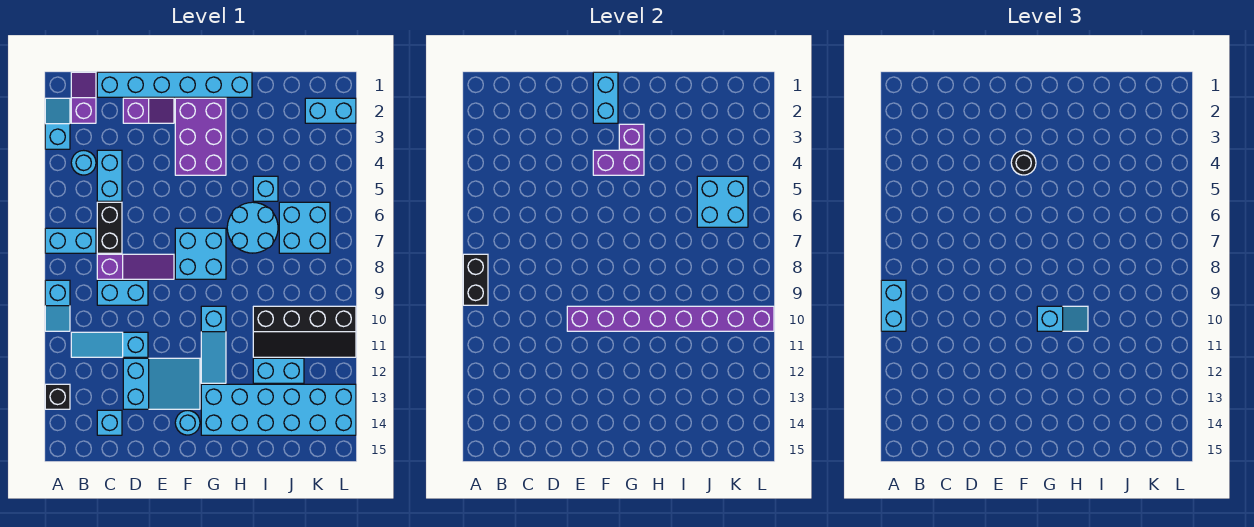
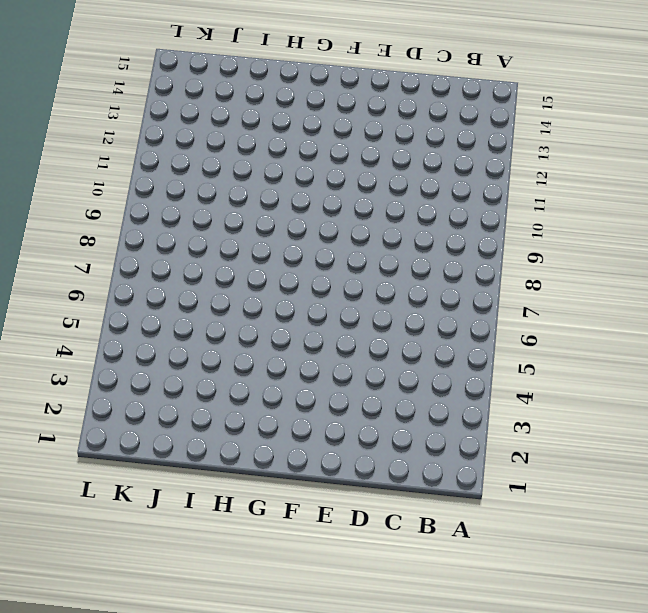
none -> cyan 1x2 slope [45,98,70,149]
none -> cyan 1x2 brick [45,228,96,253]
none -> cyan 1x2 slope [45,280,70,331]
none -> black 1x1 brick [45,384,70,409]

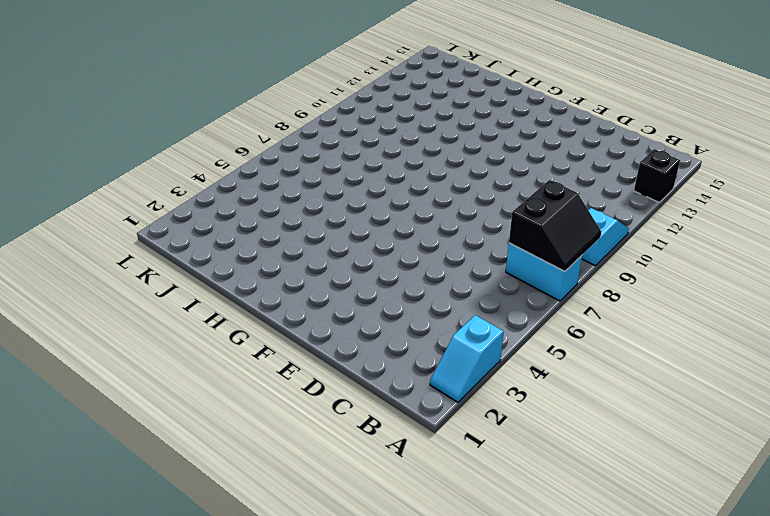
black 2x2 slope [509,180,601,271] -> black 1x2 brick [463,254,488,305]
none -> purple 1x2 slope [71,72,96,123]
none -> cyan 1x1 round brick [71,150,96,175]
none -> cyan 1x3 slope [71,332,148,357]
none -> cyan 1x6 brick [97,72,252,97]

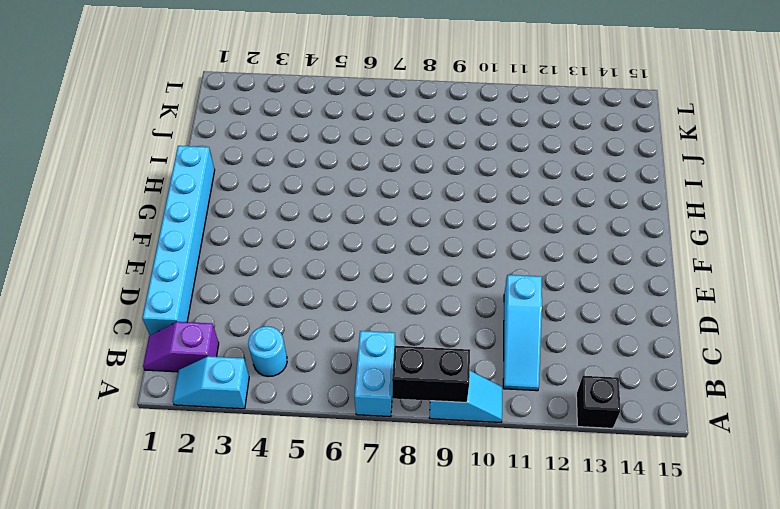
none -> cyan 1x2 brick [97,150,122,201]
none -> black 1x2 brick [97,202,122,253]
none -> purple 1x3 slope [97,254,174,279]
none -> cyan 1x2 brick [97,280,148,305]

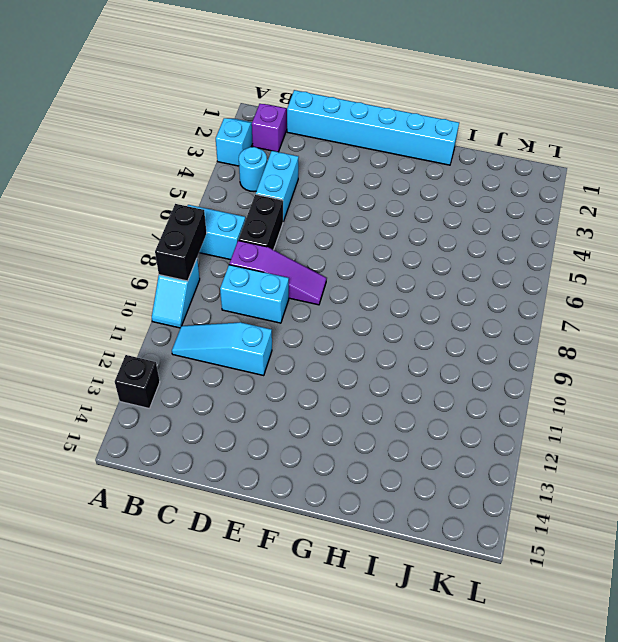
none -> cyan 1x1 brick [97,410,122,435]
none -> purple 1x2 slope [123,98,174,123]
none -> cyan 2x3 slope [123,358,200,409]
none -> purple 2x3 brick [175,98,226,175]

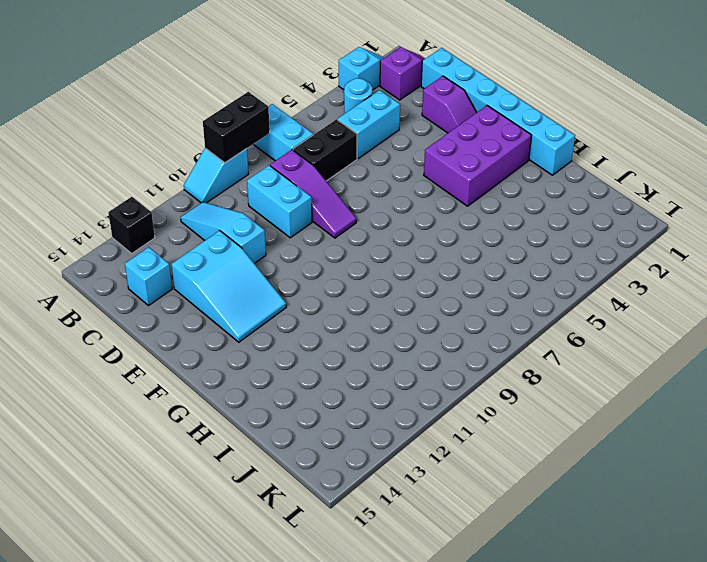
none -> cyan 2x2 brick [175,228,226,279]
none -> cyan 1x1 round brick [175,410,200,435]
none -> cyan 1x3 slope [201,306,226,383]
none -> cyan 2x6 brick [201,384,356,435]

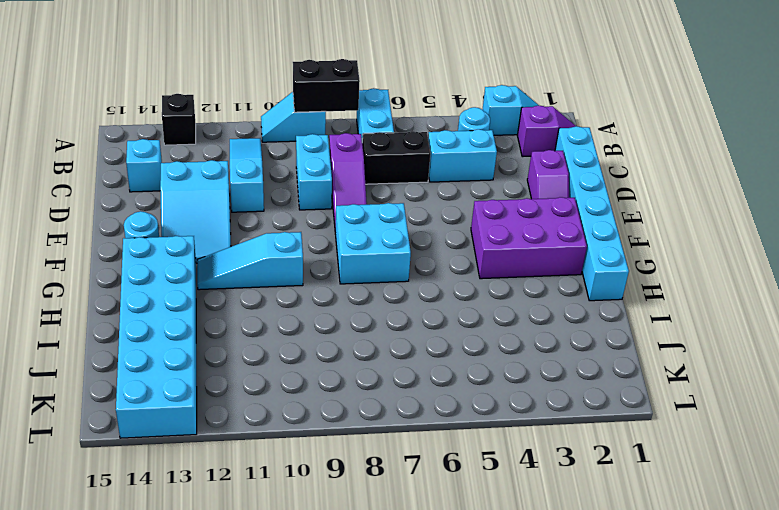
none -> cyan 2x2 round brick [227,202,278,253]
none -> cyan 1x1 brick [253,176,278,201]
none -> black 2x4 slope [253,306,356,357]
none -> cyan 1x2 brick [253,358,304,383]

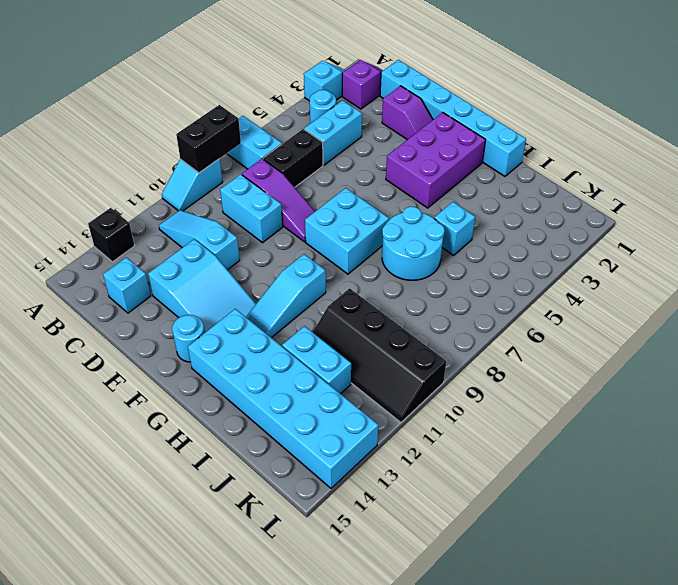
none -> cyan 2x2 brick [279,202,330,253]
none -> cyan 1x2 brick [305,98,356,123]
none -> purple 1x8 brick [567,306,774,331]
none -> cyan 1x2 brick [593,72,618,123]

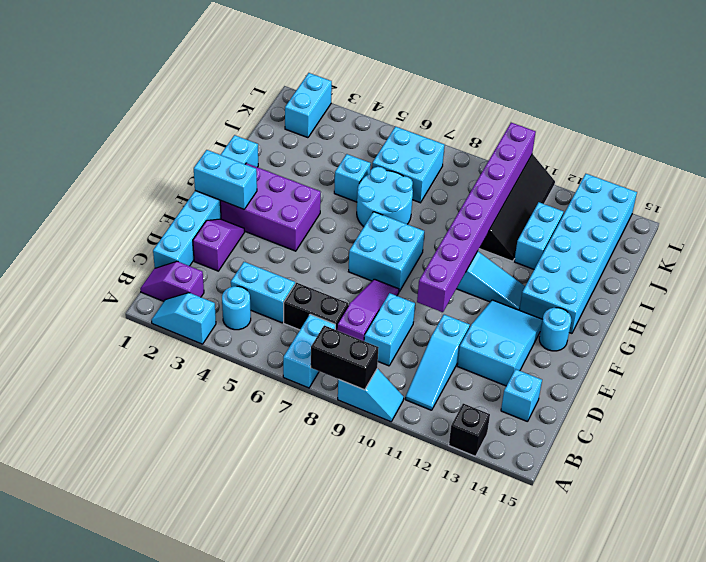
none -> purple 1x2 brick [593,150,644,175]
none -> purple 1x1 brick [619,124,644,149]
none -> cyan 2x2 brick [697,176,748,227]
none -> cyan 1x2 brick [881,280,906,331]

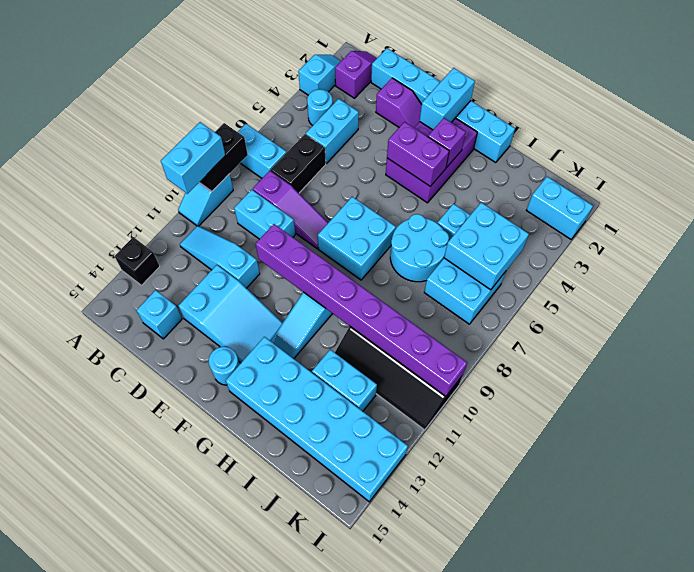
none -> black 1x1 round brick [1011,150,1036,175]
none -> cyan 1x2 slope [1037,306,1088,331]

